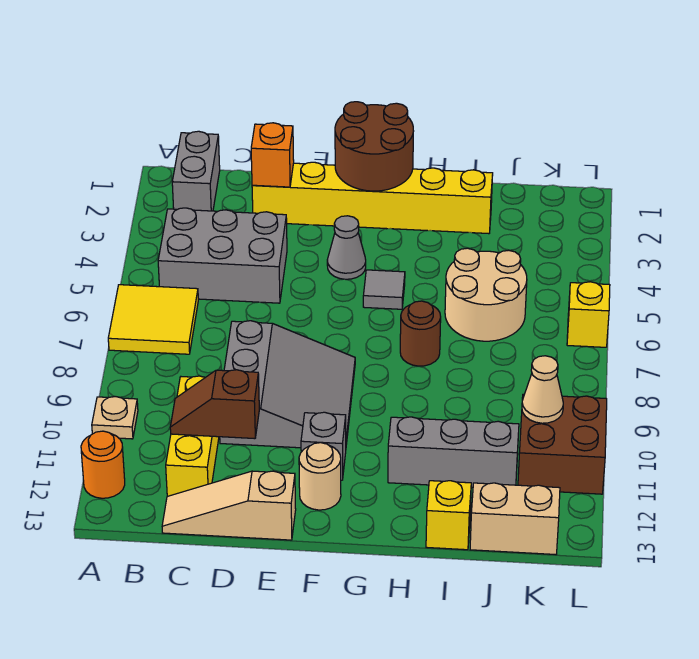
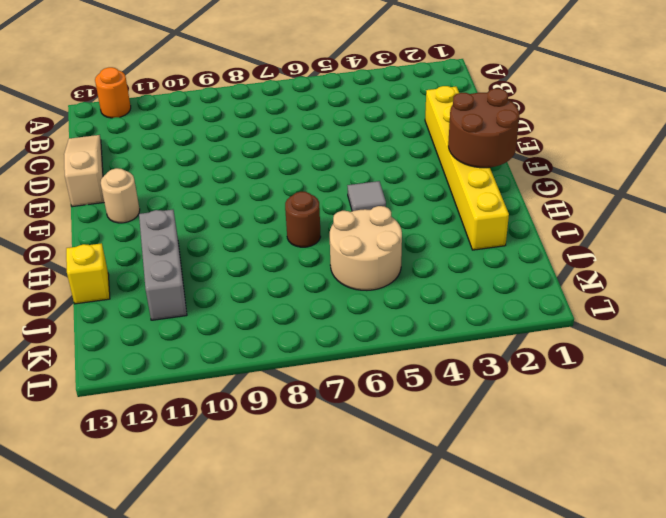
none -> yellow 2x2 tile [108,285,198,354]
none -> tan 1x1 plate [92,397,138,439]
none -> grey 1x2 brick [172,131,220,211]

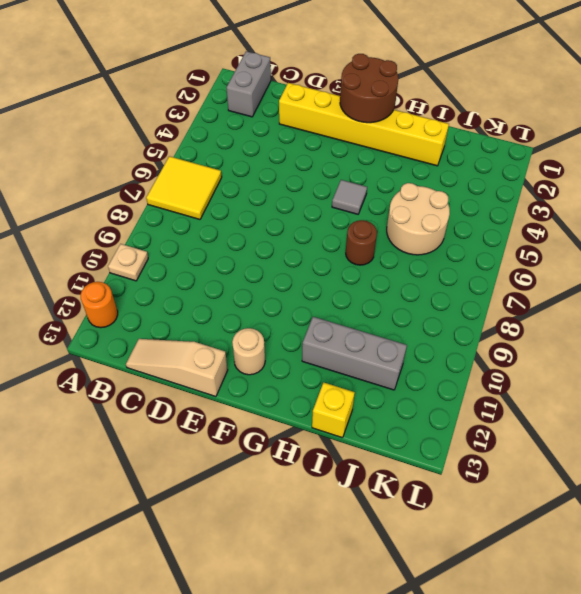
none -> grey 2x3 brick [158,208,287,303]
none -> yellow 1x3 brick [166,376,219,496]
none -> grey 3x3 slope [220,321,355,448]

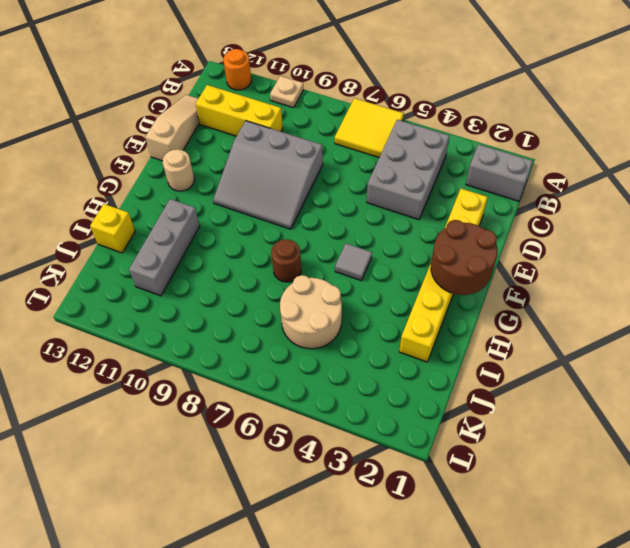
none -> grey 1x1 cone [327,216,366,279]
none -> grey 1x1 brick [301,412,346,480]
none -> tan 1x2 brick [470,483,560,554]

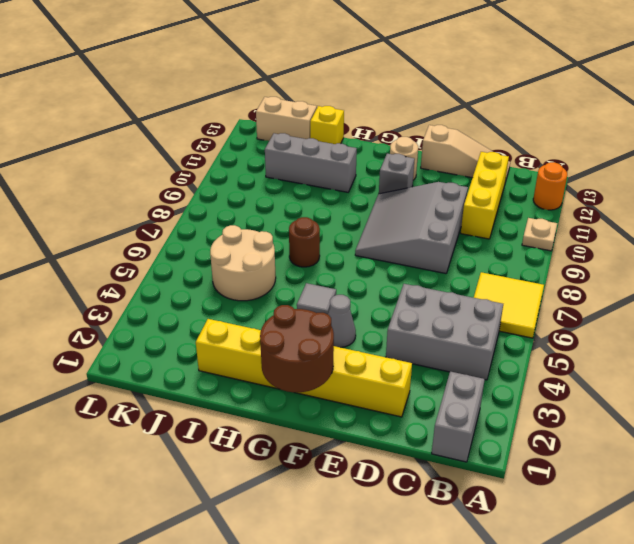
none -> brown 2x2 brick [518,394,607,494]
none -> yellow 1x1 brick [567,282,610,347]
none -> brown 1x2 slope [170,370,259,439]

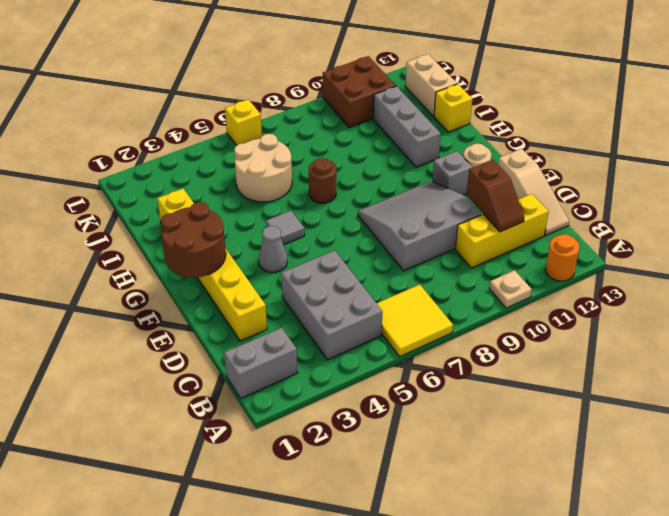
none -> orange 1x1 brick [251,123,294,187]
none -> tan 1x1 cone [522,356,563,423]

